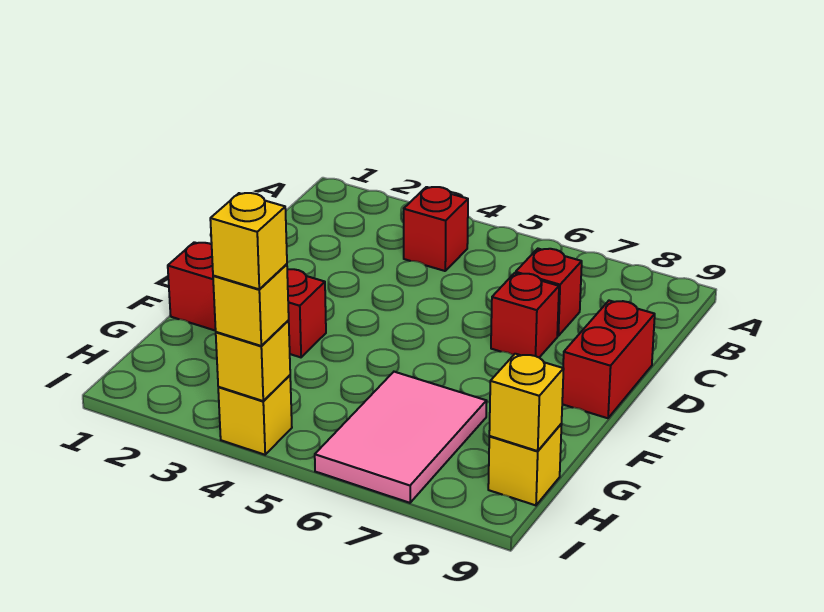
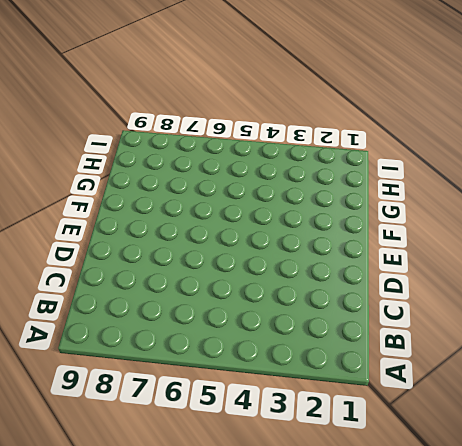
none -> red 1x1 brick [404,187,468,271]
none -> red 1x1 brick [516,249,582,336]
none -> red 1x1 brick [491,273,559,357]

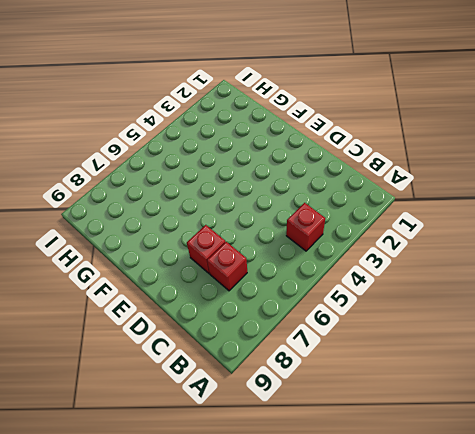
none -> red 1x2 brick [562,301,655,418]
none -> red 1x3 brick [168,242,326,357]
none -> pink 2x3 tile [315,372,486,503]

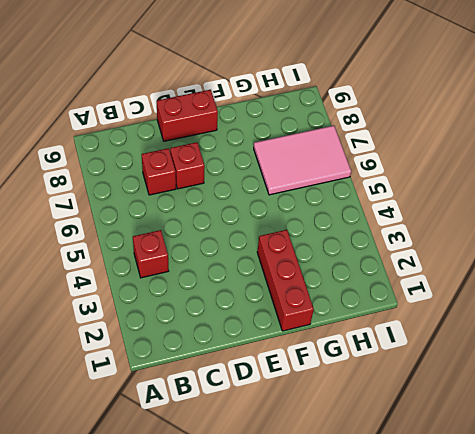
none -> yellow 1x1 brick [488,424,562,505]
none -> yellow 1x1 brick [218,375,292,455]
none -> yellow 1x1 brick [489,354,564,451]

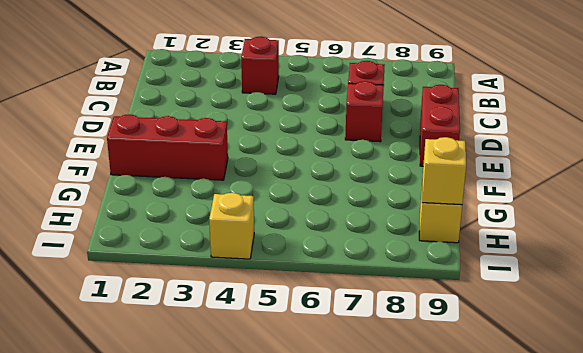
none -> pink 2x3 tile [315,372,486,503]
none -> yellow 1x1 brick [216,321,290,401]
none -> yellow 1x1 brick [213,264,289,346]

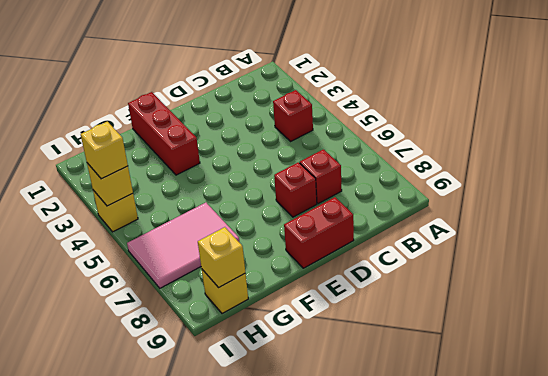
none -> yellow 1x1 brick [210,193,287,289]

